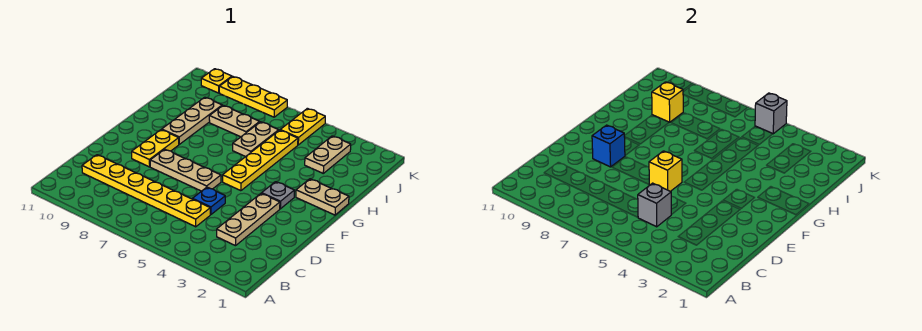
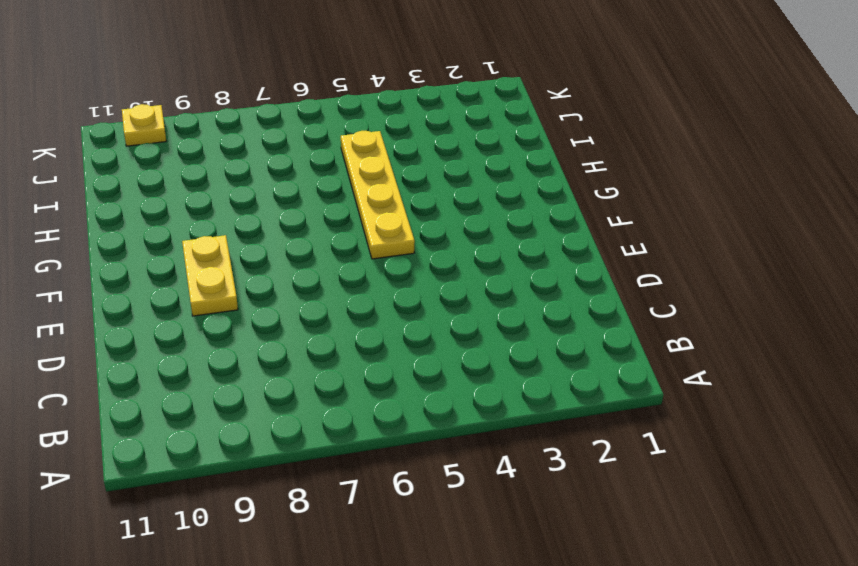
none -> tan 1x3 plate [217,193,280,246]
none -> yellow 1x6 plate [82,155,210,227]
none -> blue 1x1 plate [193,187,225,214]

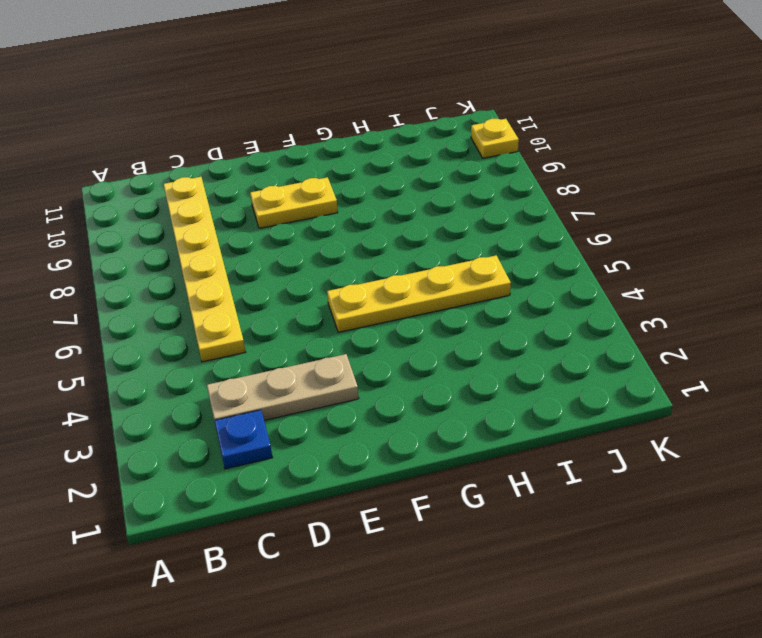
blue 1x1 plate [214,410,273,469] -> blue 1x1 plate moved to [193,187,225,214]
none -> tan 1x3 plate [150,149,221,191]
none -> grey 1x1 plate [262,182,294,209]
none -> tan 1x2 plate [296,179,349,215]

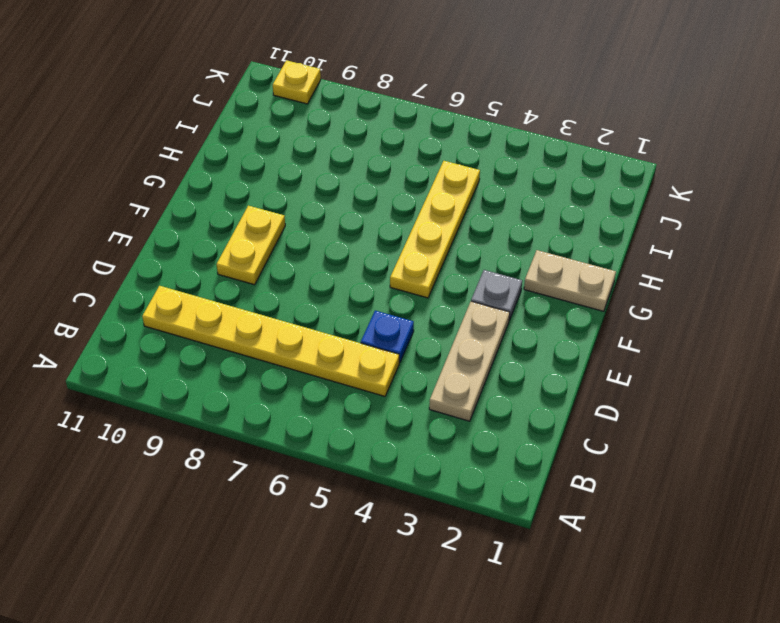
none -> tan 1x3 plate [150,149,221,191]
none -> tan 1x3 plate [162,97,222,144]
none -> tan 1x2 plate [233,122,279,157]

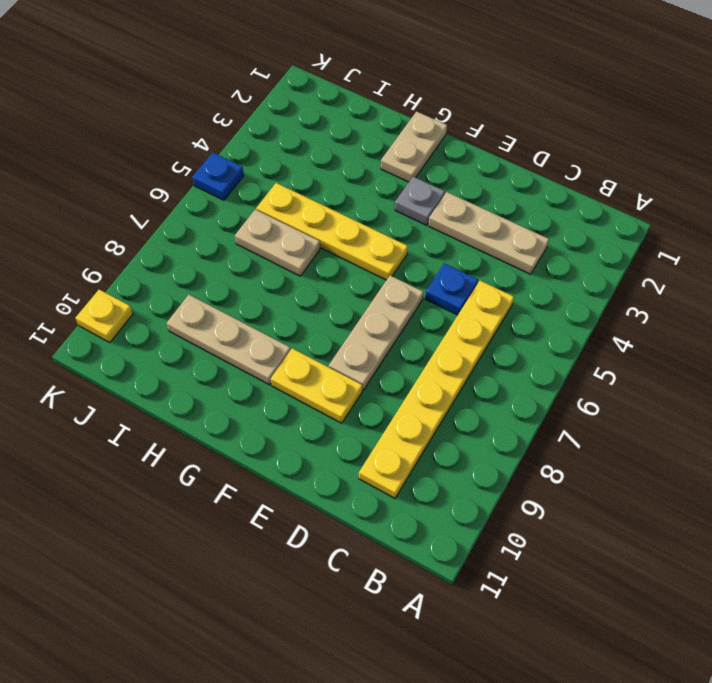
blue 1x1 plate [192,153,244,200] -> yellow 1x2 plate [281,108,325,145]
none -> tan 1x2 plate [305,136,351,173]
none -> tan 1x2 plate [209,105,260,137]
none -> yellow 1x3 plate [219,77,287,117]

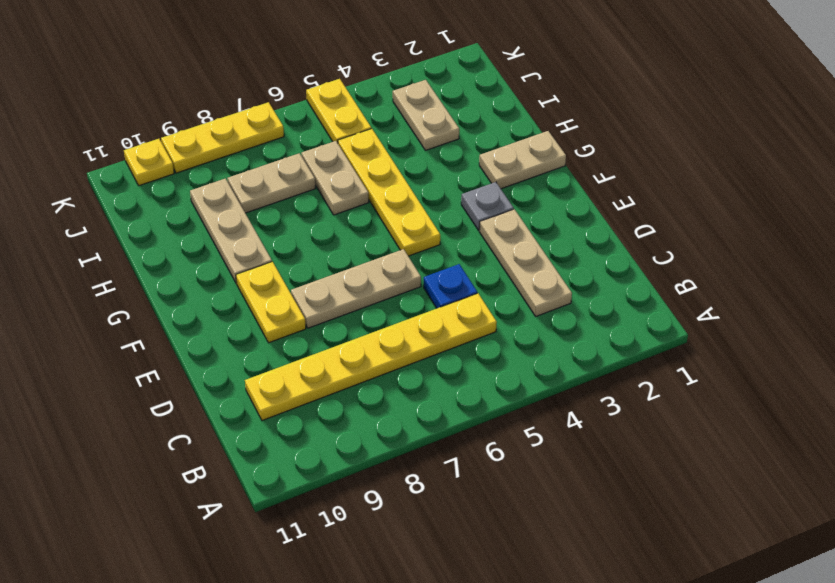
none -> grey 1x1 brick [638,183,671,227]
none -> yellow 1x1 brick [649,151,682,191]
none -> blue 1x1 brick [592,125,625,167]

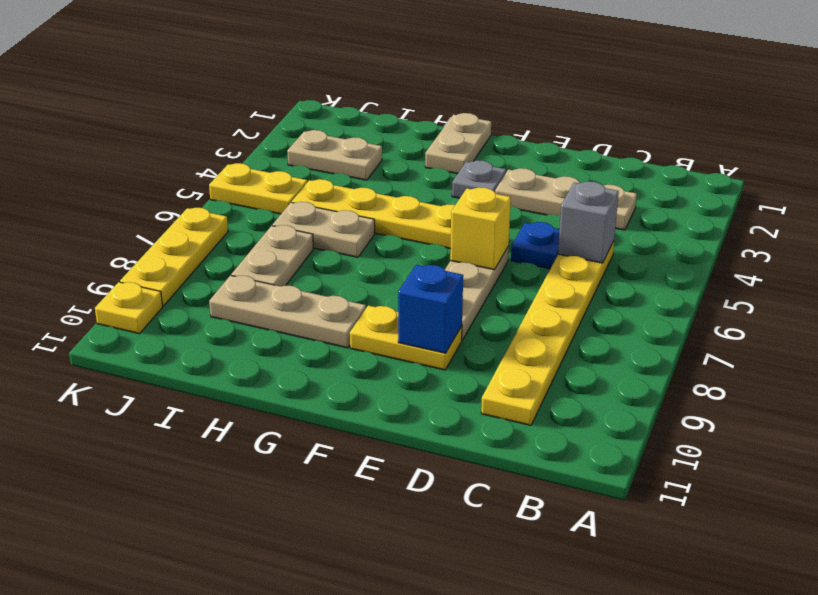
none -> yellow 1x1 brick [652,82,683,122]
none -> grey 1x1 brick [755,93,787,134]

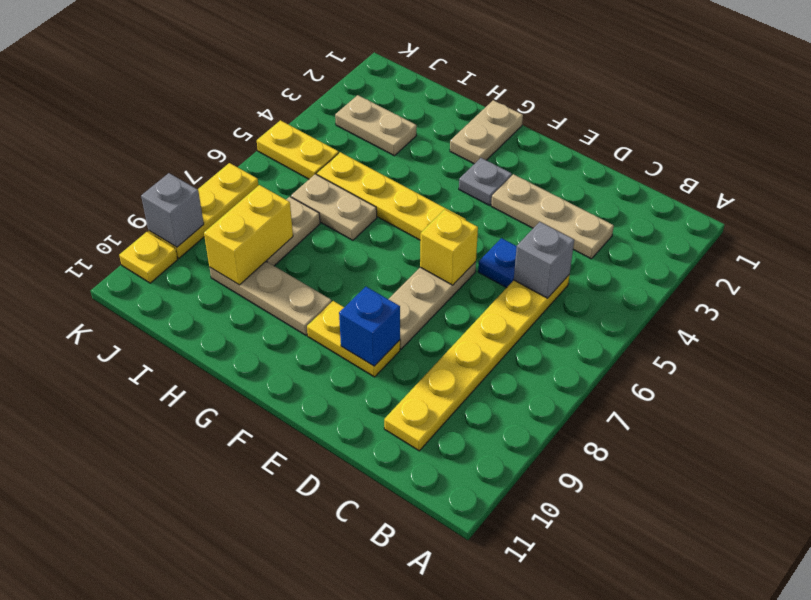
yellow 1x2 brick [204,185,293,285] -> yellow 1x1 brick [652,82,683,122]
grey 1x1 brick [141,173,204,247] -> grey 1x1 brick moved to [755,93,787,134]

